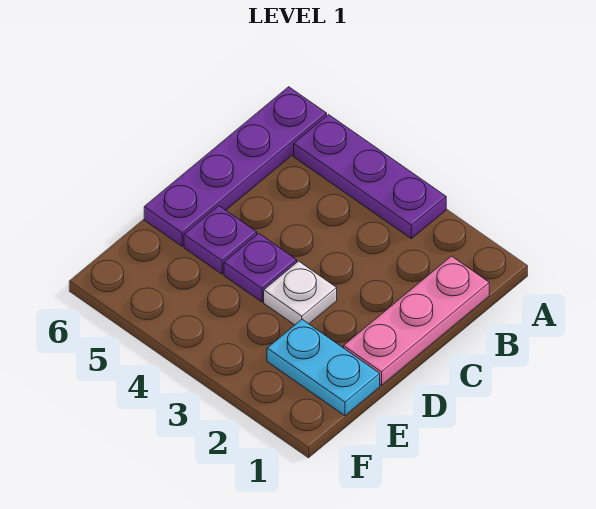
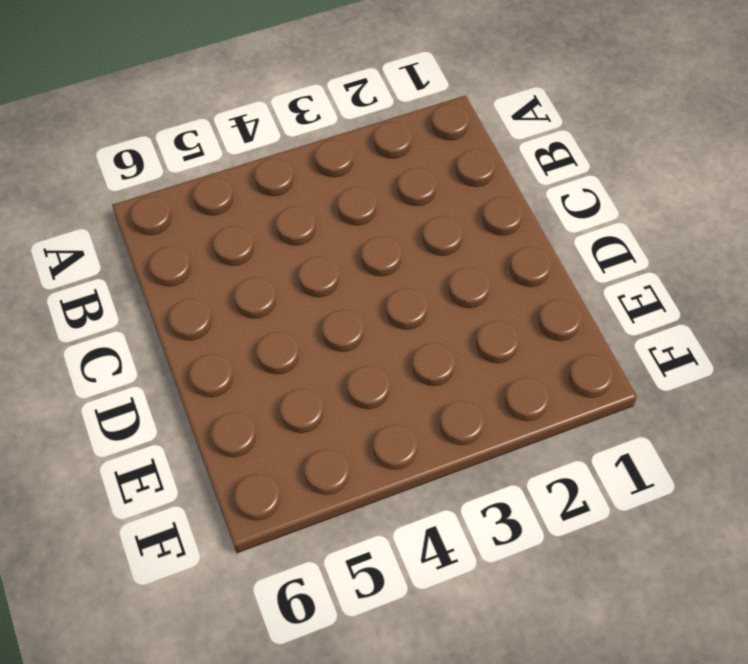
none -> purple 1x3 plate [294,115,446,239]
none -> purple 1x4 plate [144,87,327,246]

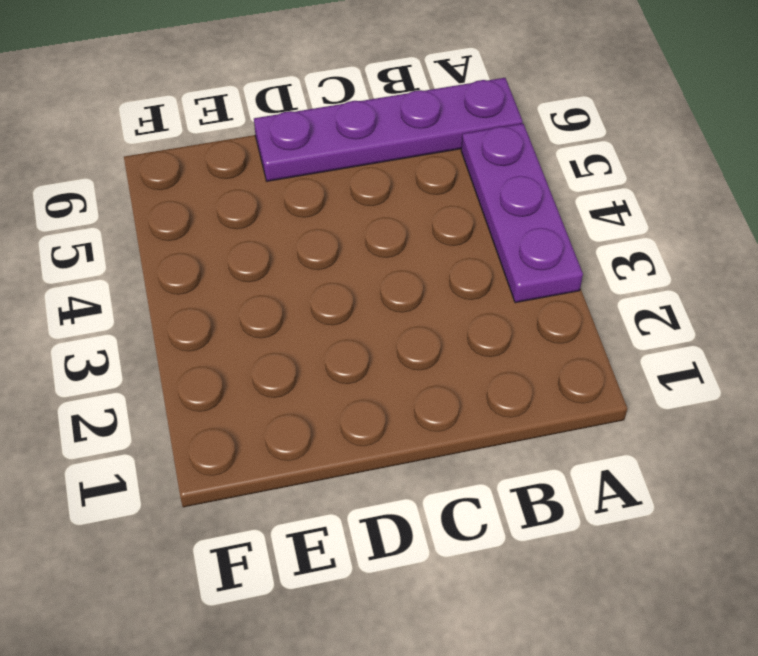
none -> pink 1x3 plate [344,256,489,385]
none -> white 1x1 plate [264,261,337,325]

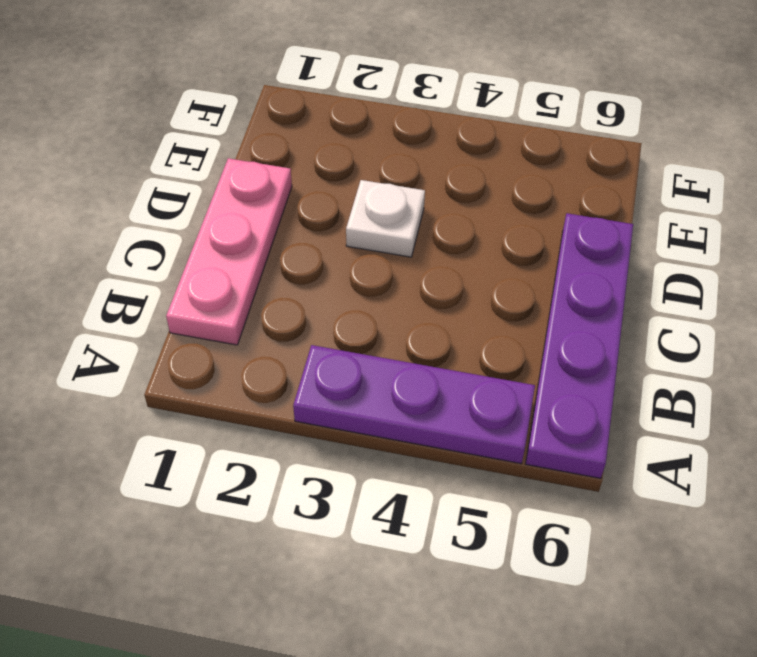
none -> purple 1x1 plate [224,233,297,302]
none -> purple 1x1 plate [184,206,257,274]

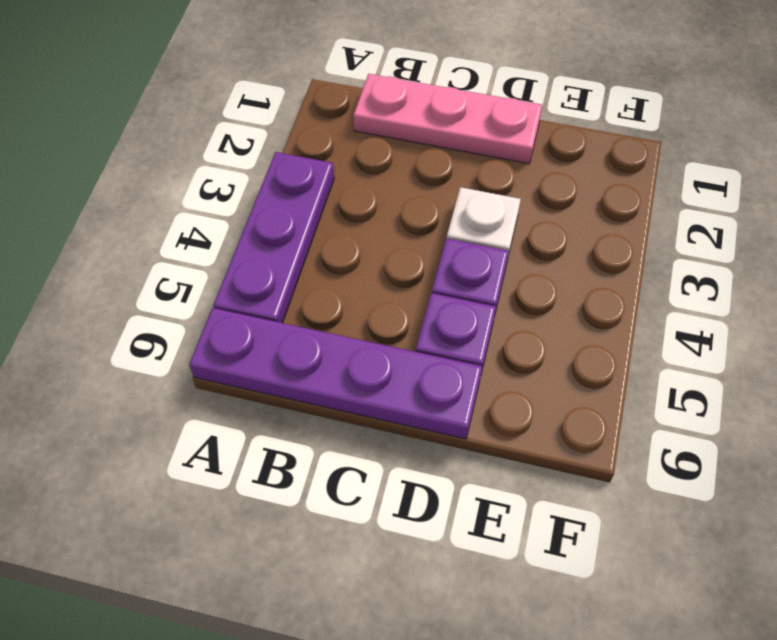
none -> cyan 1x2 plate [267,320,380,416]

